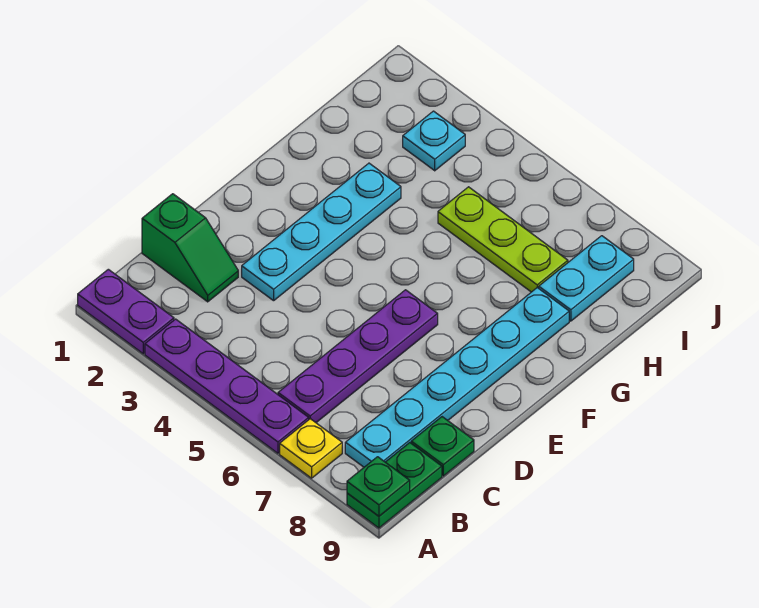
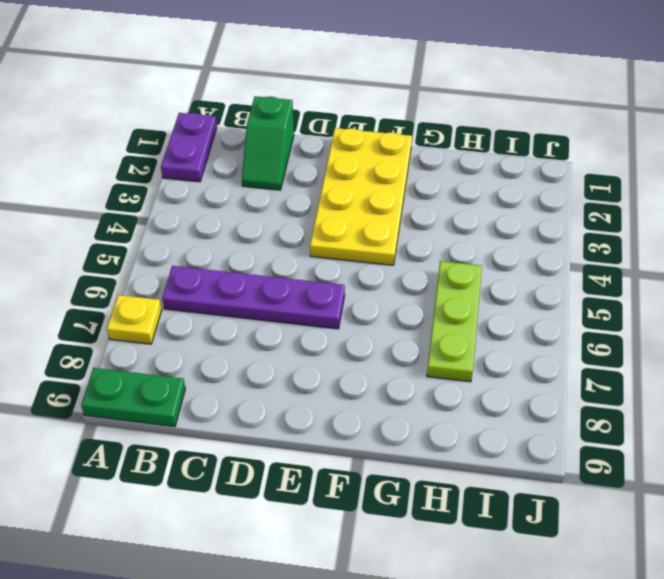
yellow 2x4 plate [310,128,412,265] -> cyan 1x4 plate [242,163,401,301]
none -> purple 1x4 plate [145,319,309,453]
none -> cyan 1x6 plate [345,288,569,467]
none -> green 1x1 plate [411,417,474,476]

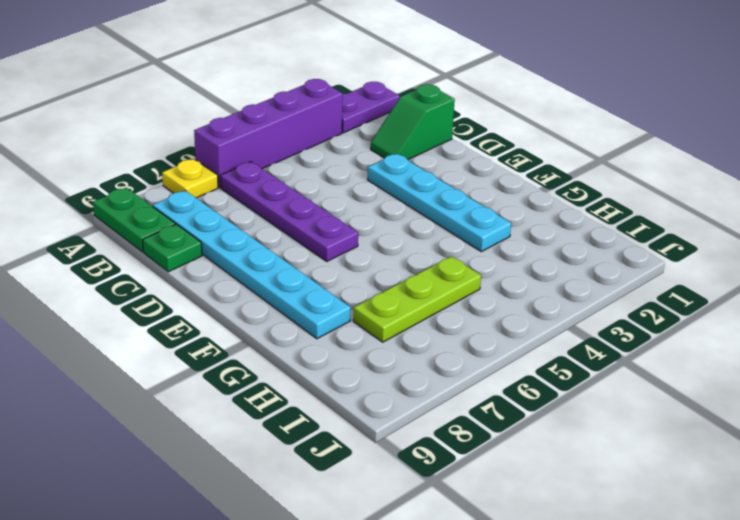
purple 1x4 brick [194,79,343,187] -> purple 1x4 plate [145,319,309,453]
none -> cyan 1x2 plate [539,236,634,321]
none -> cyan 1x1 plate [403,111,465,171]
none -> green 1x1 plate [347,457,410,516]

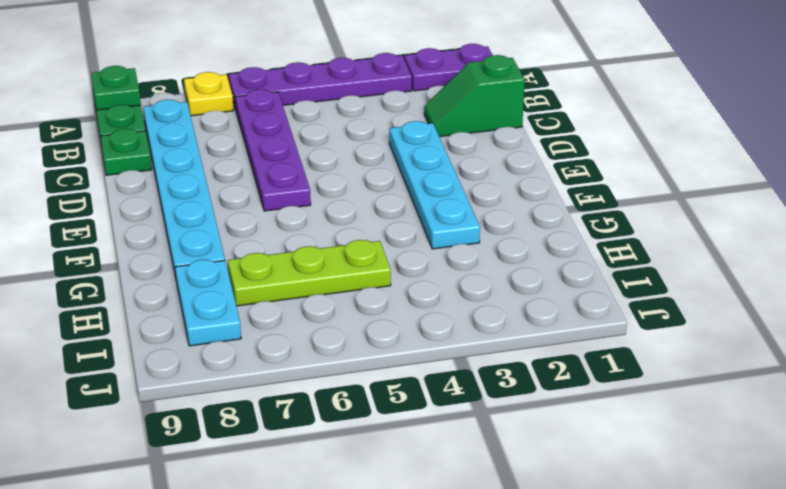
none -> cyan 1x1 plate [403,111,465,171]

